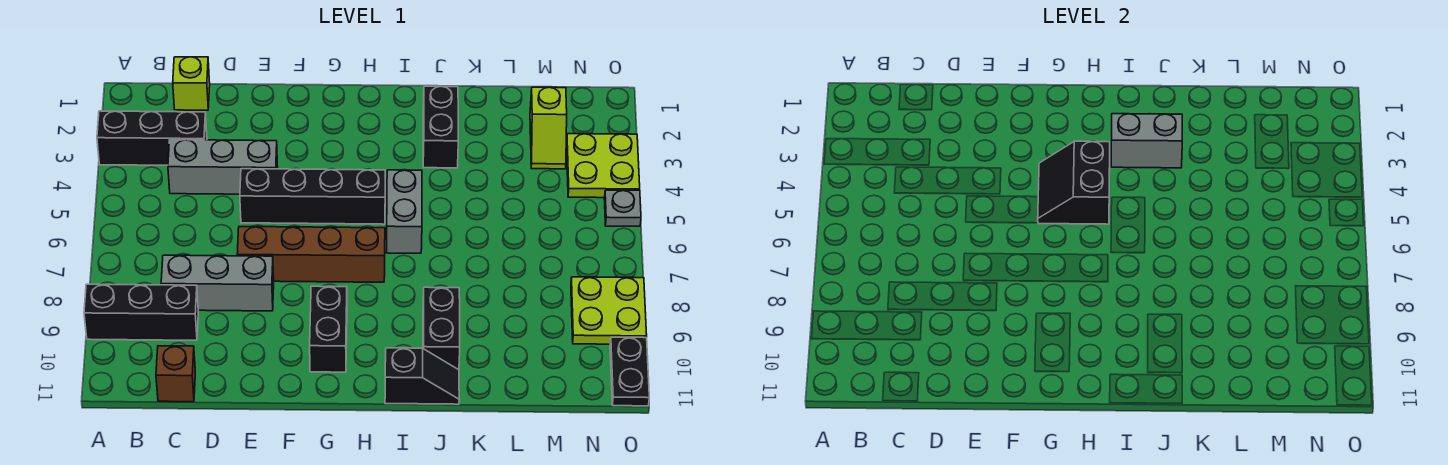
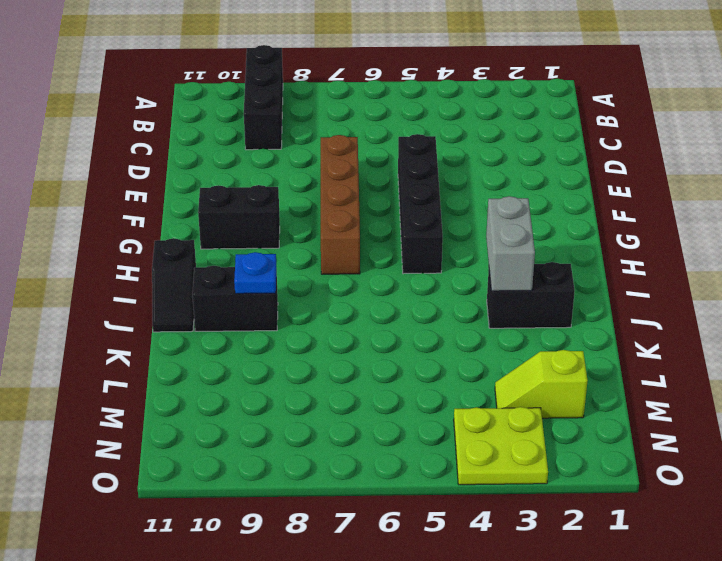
blue 1x1 plate [234,252,276,294] -> none
none -> black 1x3 brick [97,111,207,165]
none -> lime 1x1 brick [173,57,210,110]
none -> grey 1x3 brick [168,140,278,194]

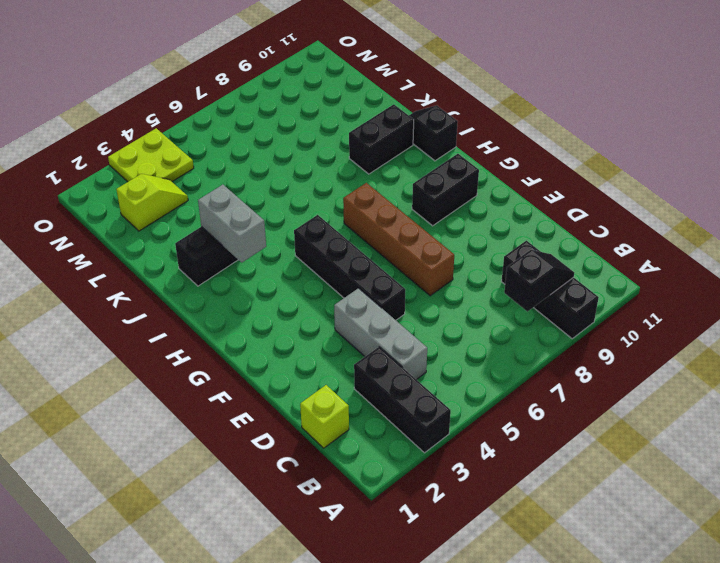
black 1x2 slope [504,250,574,312] -> none
none -> grey 1x3 brick [161,255,274,311]
none -> brown 1x1 brick [156,346,195,402]
none -> grey 1x2 brick [386,170,422,253]

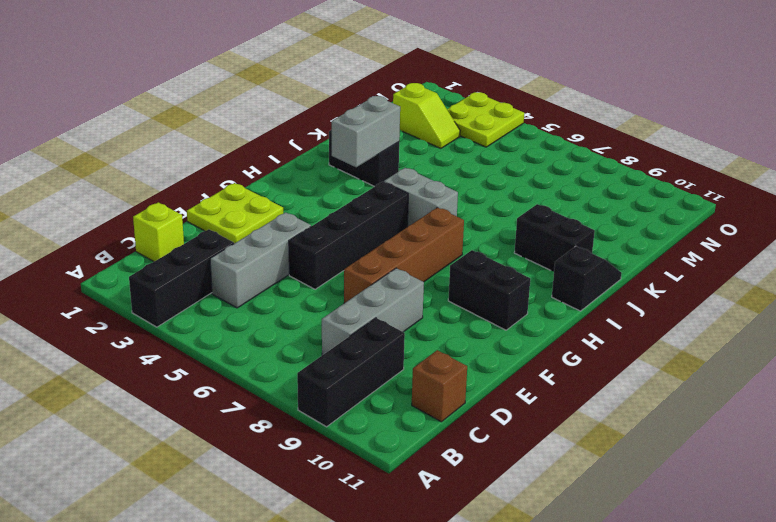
lime 2x2 plate [187,183,283,243] -> lime 2x2 plate moved to [571,277,647,344]
none -> grey 1x1 plate [604,190,641,226]
none -> black 1x2 plate [610,337,649,406]
none -> black 2x2 slope [1038,141,1110,224]

